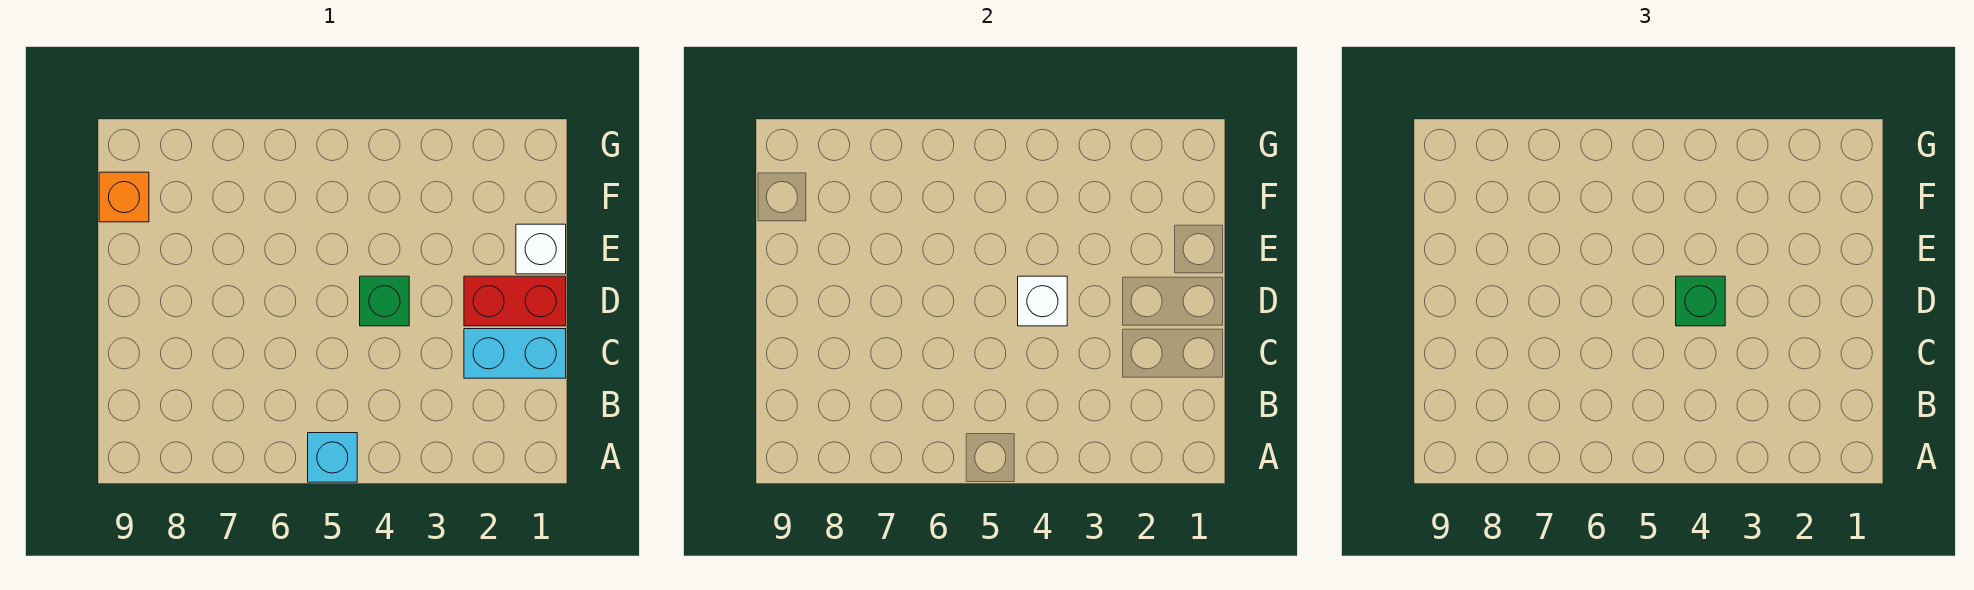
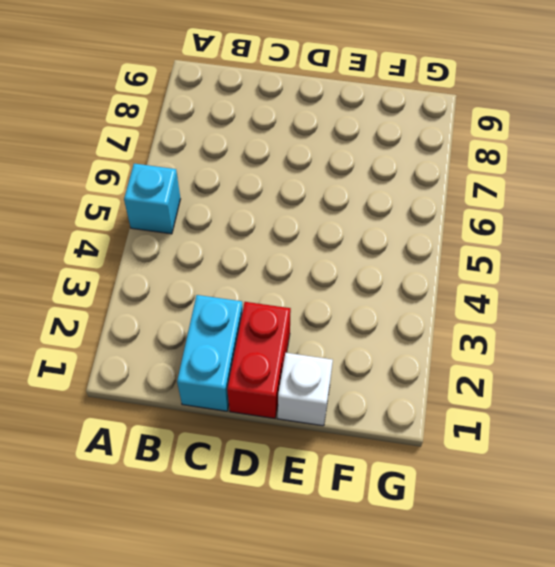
none -> green 1x1 brick [360,276,409,326]
none -> orange 1x1 brick [99,172,149,222]

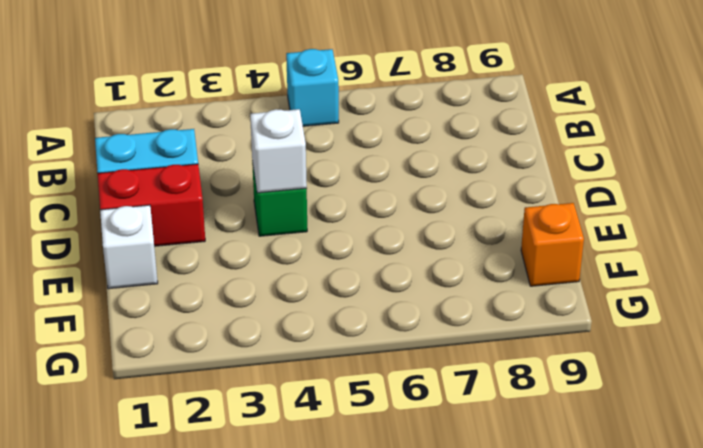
none -> green 1x1 brick [1676,276,1725,326]

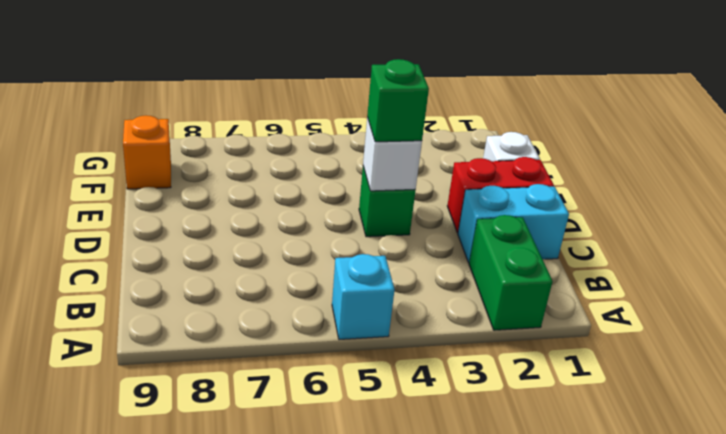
green 1x2 brick [469,215,553,330] -> none

